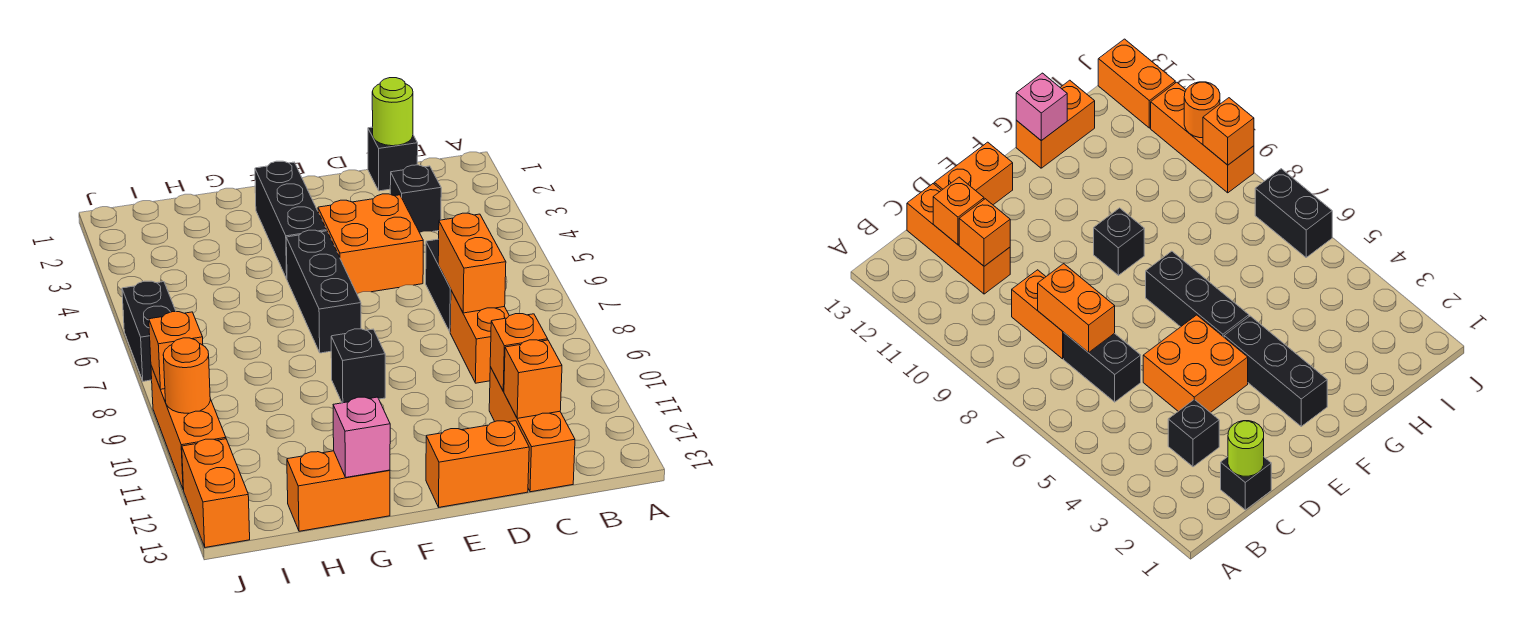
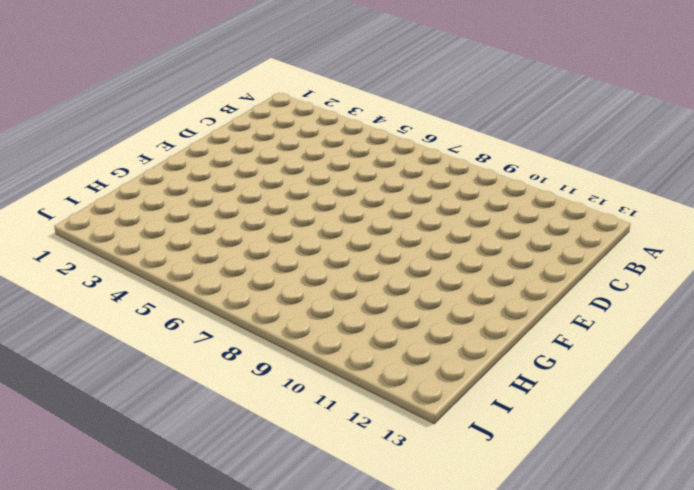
none -> black 1x1 brick [368,127,418,191]
none -> black 1x1 brick [390,165,441,233]
none -> black 1x2 brick [426,239,451,331]

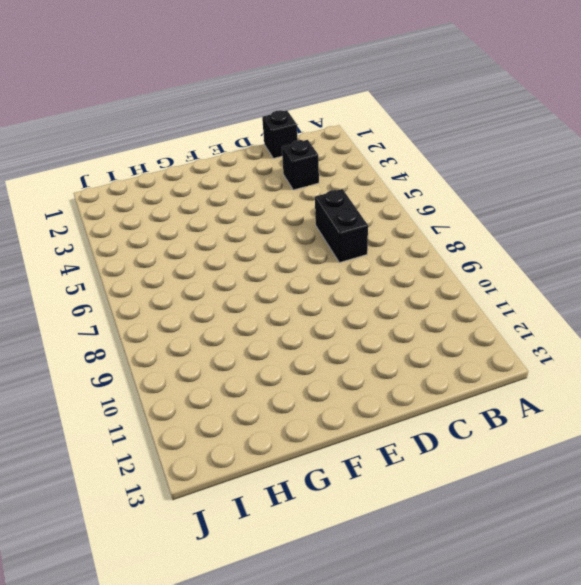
none -> orange 1x2 brick [450,291,509,383]
none -> orange 1x3 brick [489,367,575,492]
none -> orange 2x2 brick [318,194,423,294]

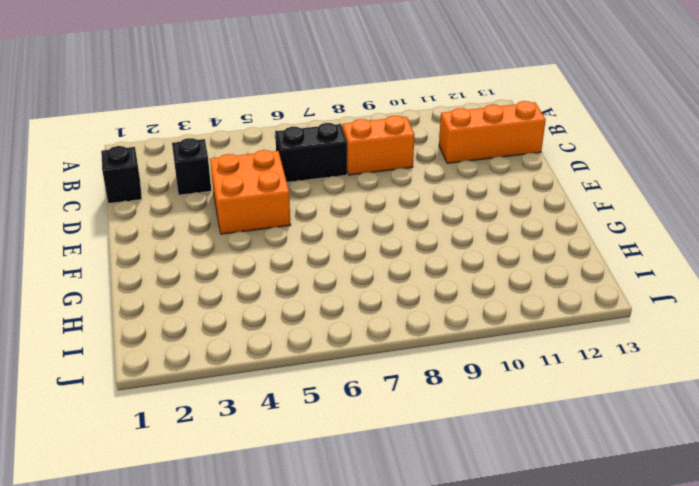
none -> orange 1x2 brick [426,421,529,507]
none -> black 1x3 brick [255,161,327,279]
none -> black 1x3 brick [286,230,361,353]

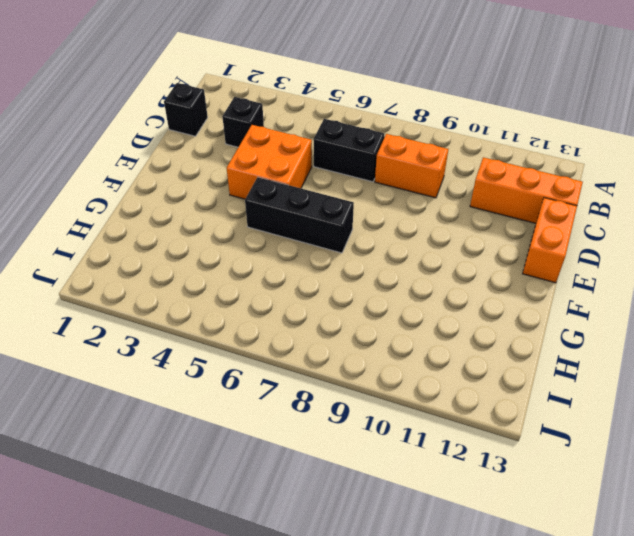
none -> black 1x3 brick [255,161,327,279]
none -> black 1x1 brick [331,329,385,403]
none -> orange 1x2 brick [287,451,390,531]

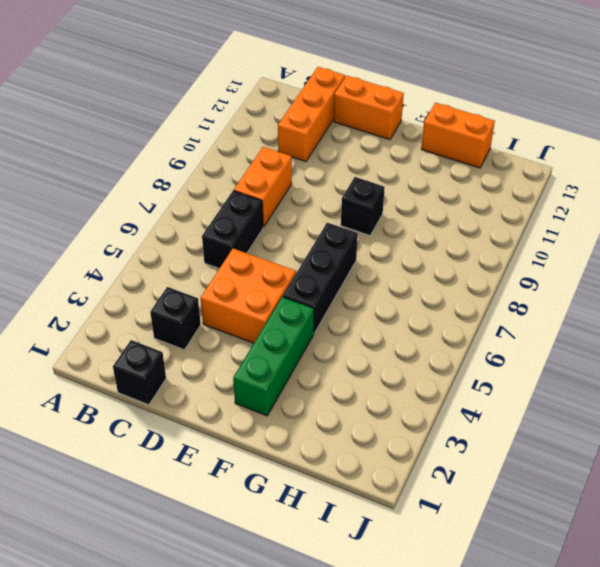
green 1x3 brick [233,297,314,416] -> black 1x3 brick [255,161,327,279]
none -> black 1x2 brick [122,281,176,381]
none -> orange 1x3 brick [151,366,226,490]
none -> orange 1x2 brick [182,439,250,547]

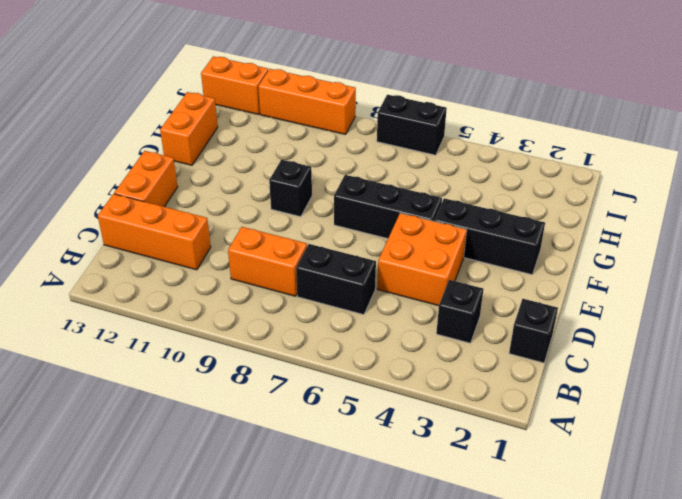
none -> lime 1x1 round brick [372,78,413,146]
none -> orange 1x2 brick [438,213,506,313]
none -> orange 1x1 brick [490,314,548,391]

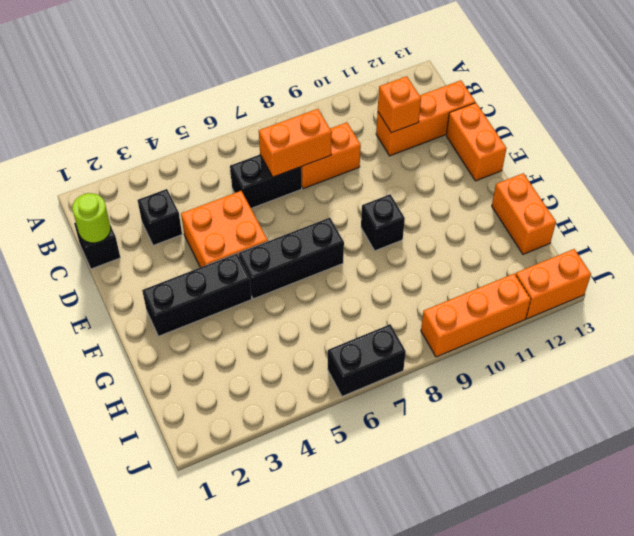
none -> orange 1x1 brick [504,340,562,418]
none -> pink 1x1 brick [333,397,390,477]
none -> orange 1x1 brick [149,312,203,389]

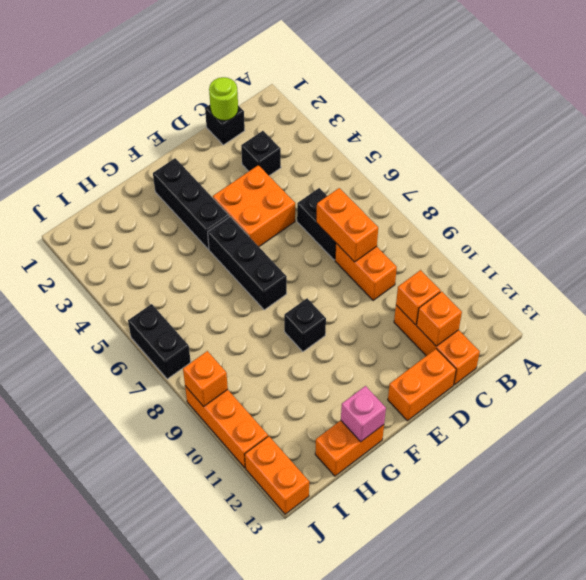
none -> orange 1x1 round brick [163,338,210,413]

